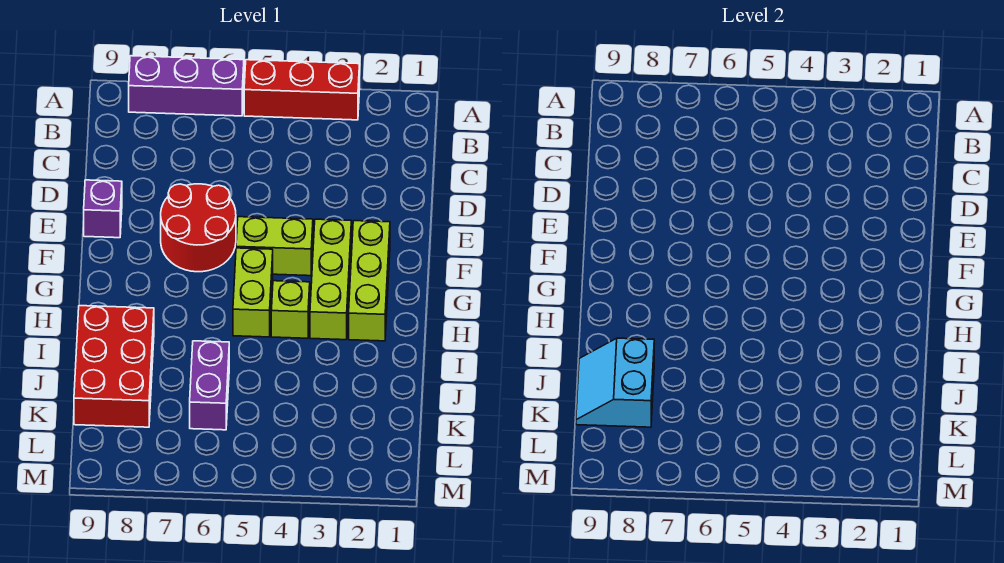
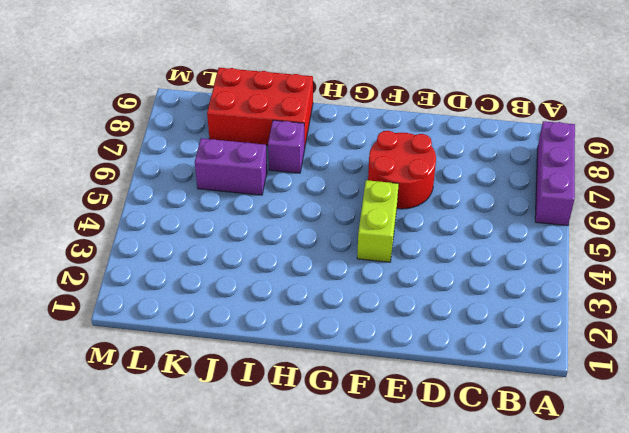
purple 1x1 brick [268,120,305,173] -> purple 1x1 brick moved to [84,180,122,238]
none -> red 1x3 brick [244,60,360,120]
none -> lime 1x3 brick [349,221,390,341]
none -> lime 1x3 brick [310,219,351,340]

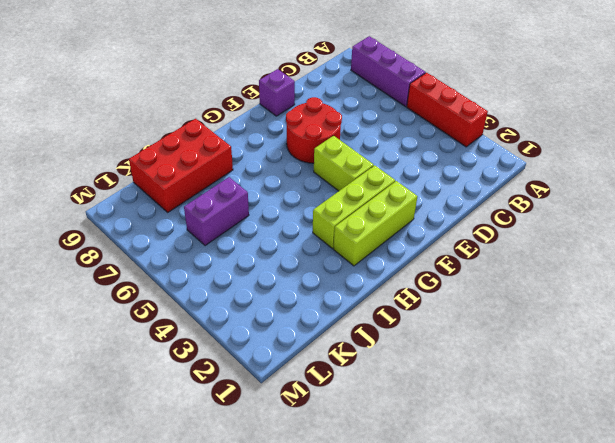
none -> lime 1x2 brick [233,248,273,337]
none -> lime 1x1 brick [271,281,310,338]
none -> cyan 2x2 slope [576,338,654,427]

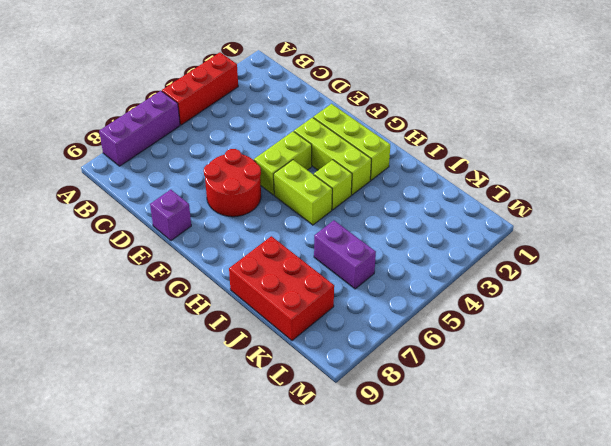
none -> cyan 2x2 slope [576,338,654,427]

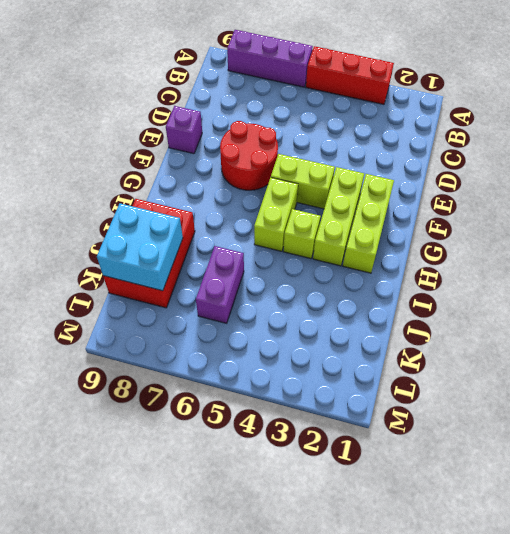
cyan 2x2 brick [97,203,183,291] -> cyan 2x2 slope [576,338,654,427]

